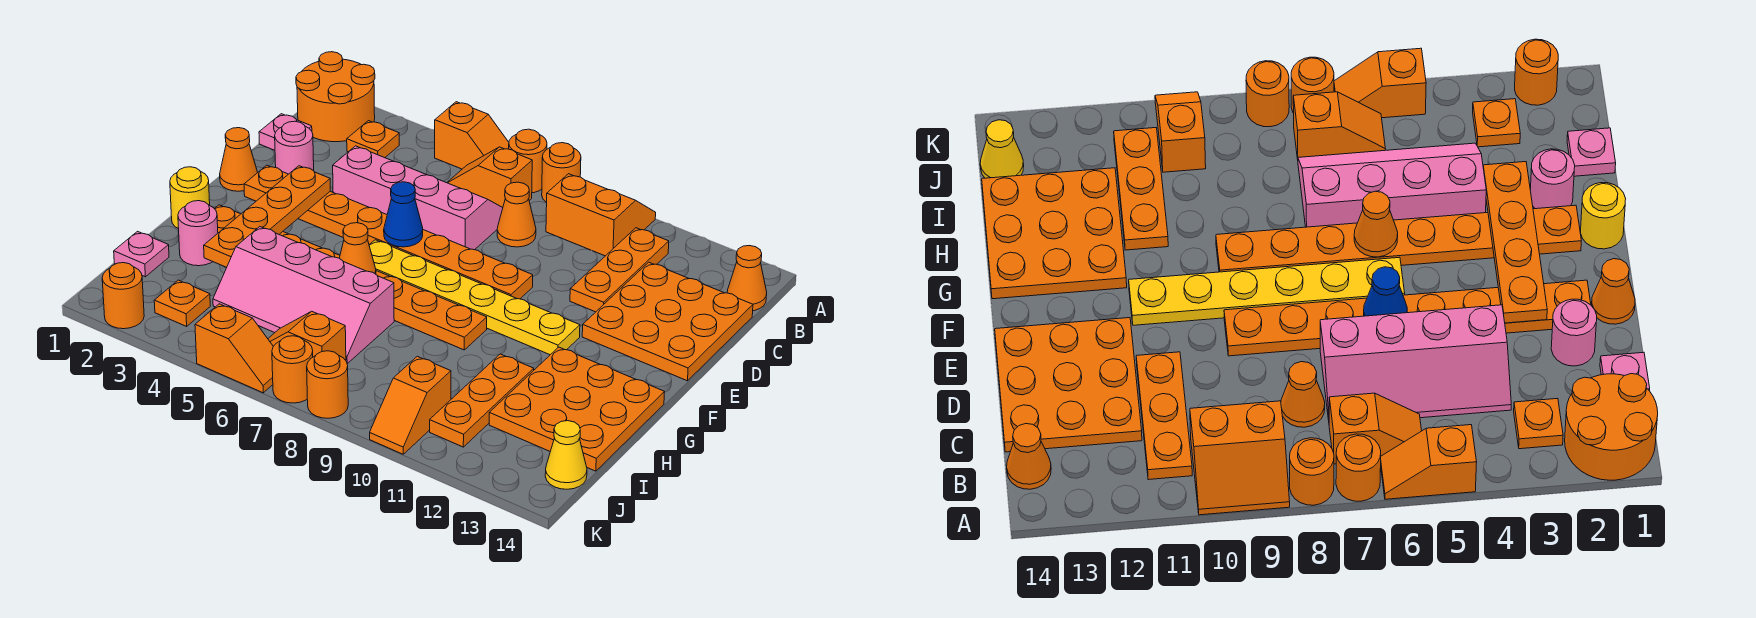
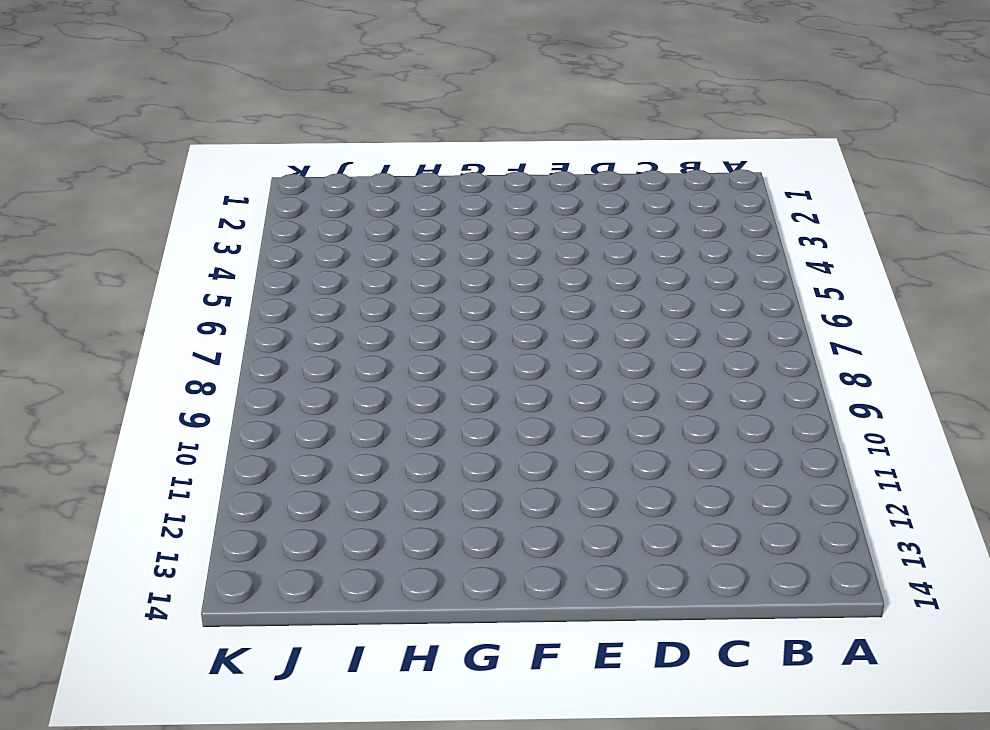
none -> orange 2x2 round brick [296,52,375,142]
none -> orange 1x2 slope [435,102,509,169]
none -> orange 1x1 round brick [509,129,547,193]
none -> orange 1x1 round brick [542,143,581,203]

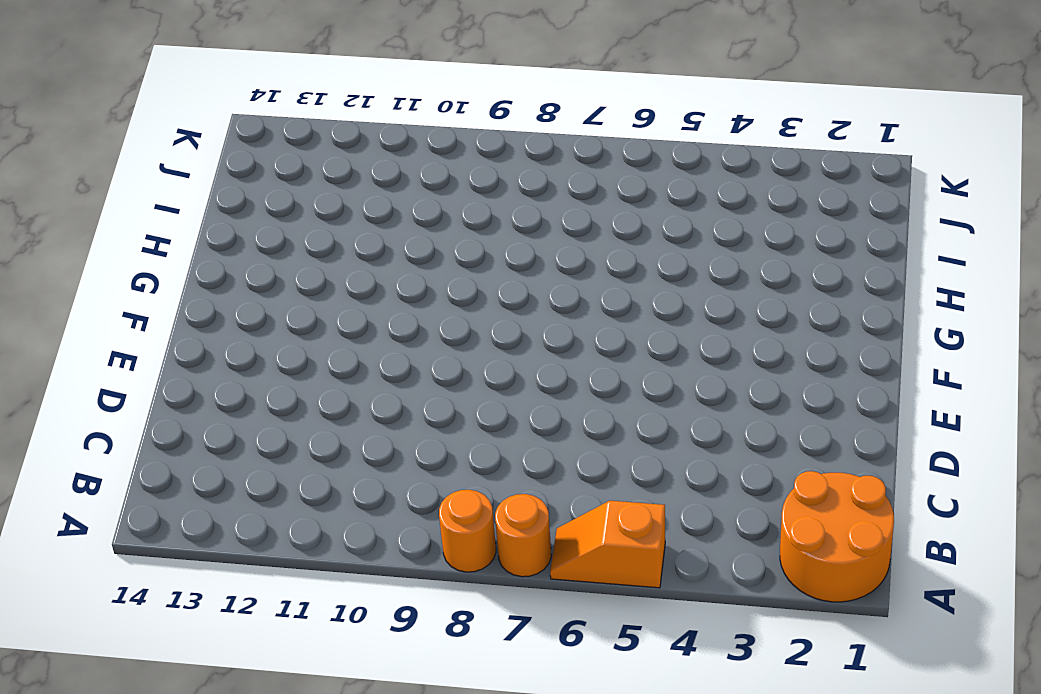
none -> orange 2x2 slope [546,174,656,256]
none -> orange 1x1 plate [347,121,399,158]
none -> orange 1x2 slope [447,147,532,207]
none -> orange 1x3 plate [570,228,669,312]

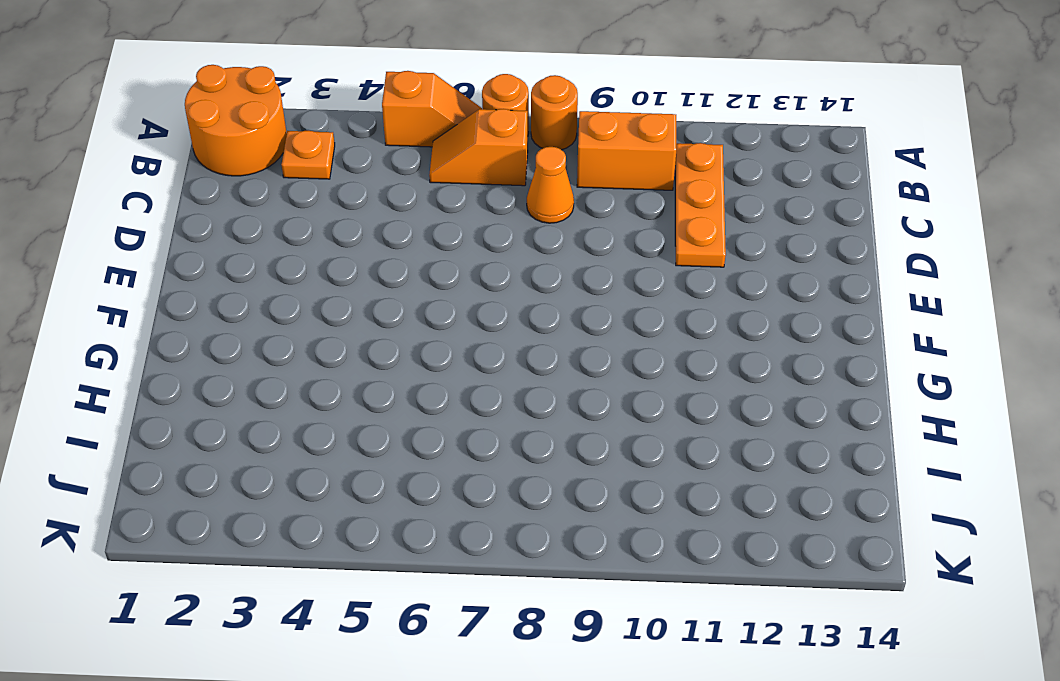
none -> orange 1x1 cone [727,246,767,311]
none -> pink 1x1 plate [259,114,312,150]
none -> pink 2x4 slope [333,146,503,250]
none -> orange 3x3 plate [582,262,753,381]

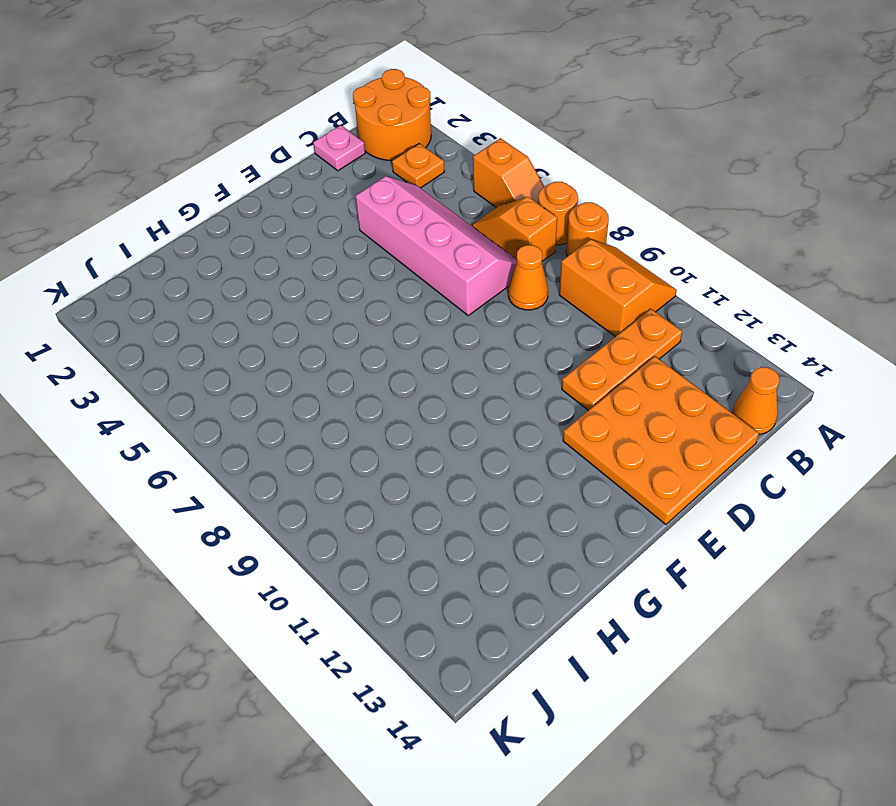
none -> pink 1x1 round brick [275,121,314,174]
none -> orange 1x1 cone [220,128,258,191]
none -> orange 1x8 plate [244,165,533,299]
none -> yellow 1x6 plate [369,240,580,355]

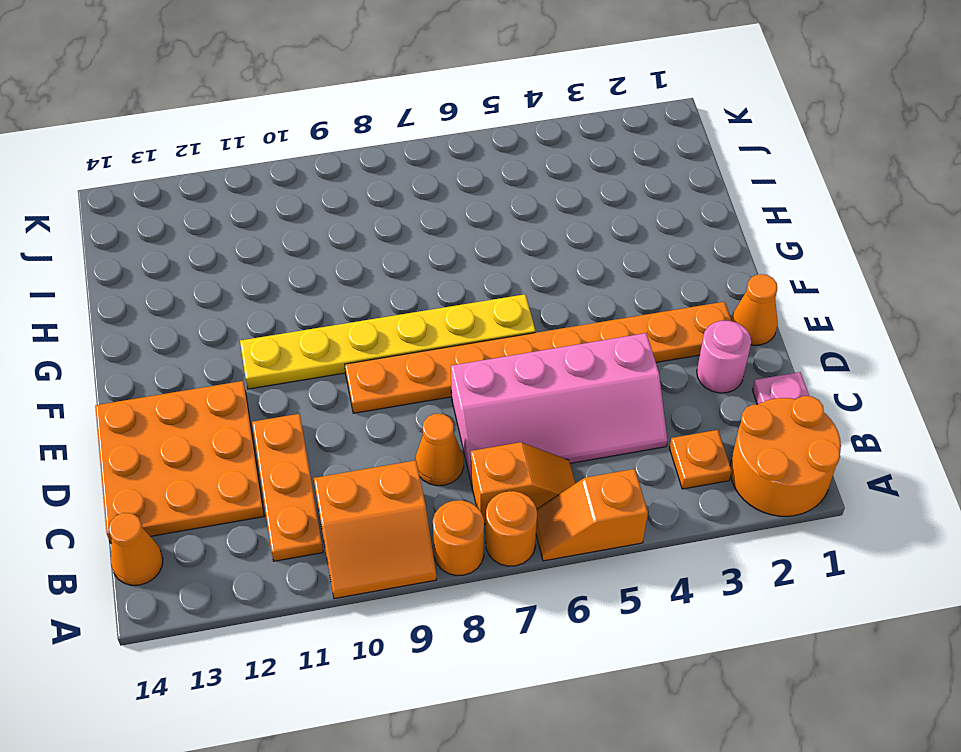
none -> yellow 1x1 round brick [170,167,210,229]
none -> orange 1x8 plate [214,205,487,350]
none -> orange 3x3 plate [489,347,664,471]
none -> pink 1x1 round brick [178,201,218,266]

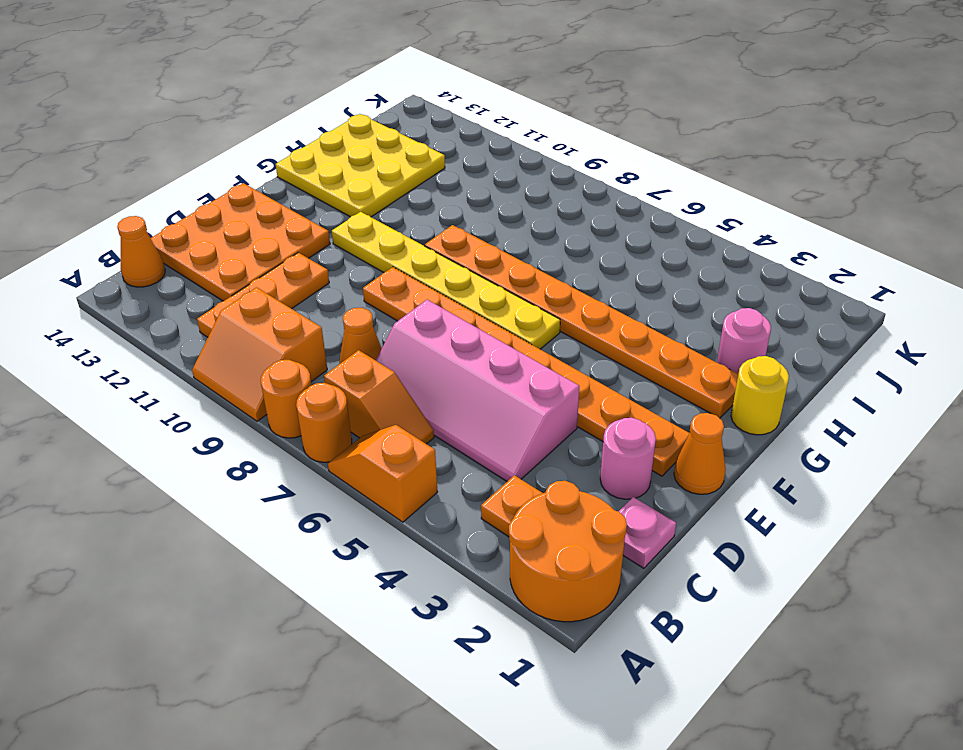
yellow 3x3 plate [276,114,445,217] -> orange 3x3 plate [489,347,664,471]
none -> pink 2x4 slope [213,227,394,364]
none -> orange 1x3 plate [430,354,534,447]
none -> pink 1x1 plate [114,231,169,277]
none -> orange 1x1 plate [154,280,210,326]

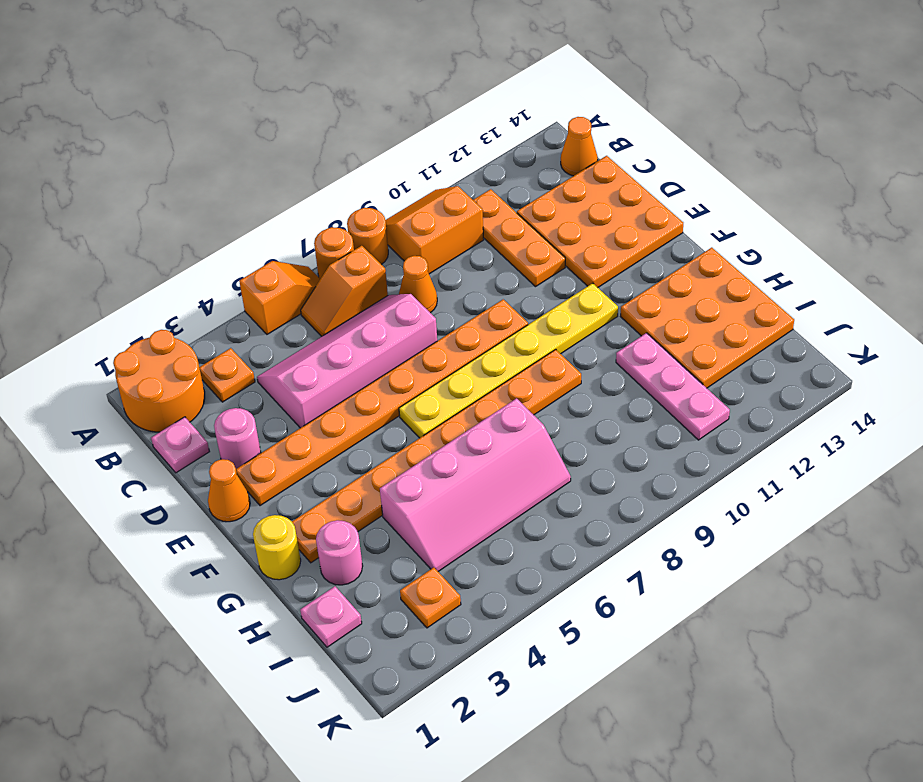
pink 1x3 plate [616,333,730,440] -> orange 1x3 plate [430,354,534,447]
none -> orange 1x2 slope [268,311,346,360]
none -> orange 1x2 slope [370,356,451,454]
none -> yellow 1x1 cone [545,421,587,489]
none -> orange 1x1 round brick [102,263,144,329]

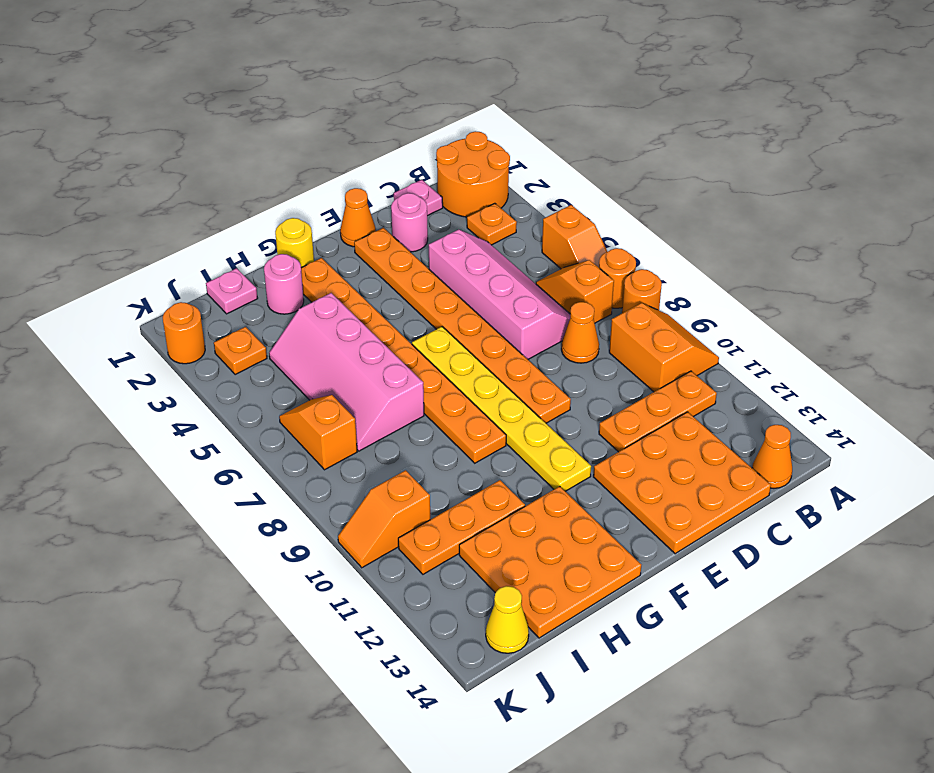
none -> orange 1x2 slope [195,304,273,393]
none -> orange 1x1 round brick [272,336,313,403]
none -> orange 1x1 round brick [307,351,348,418]
none -> orange 1x4 plate [204,166,330,267]

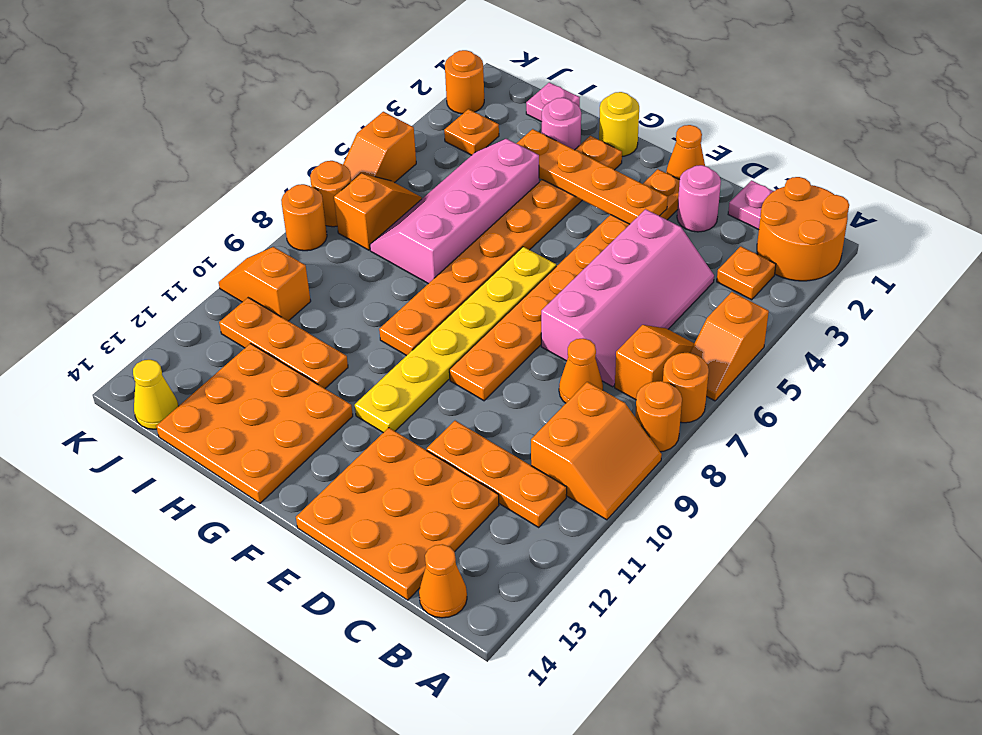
none -> blue 1x1 cone [384,182,423,247]
none -> orange 1x1 cone [339,223,376,274]

